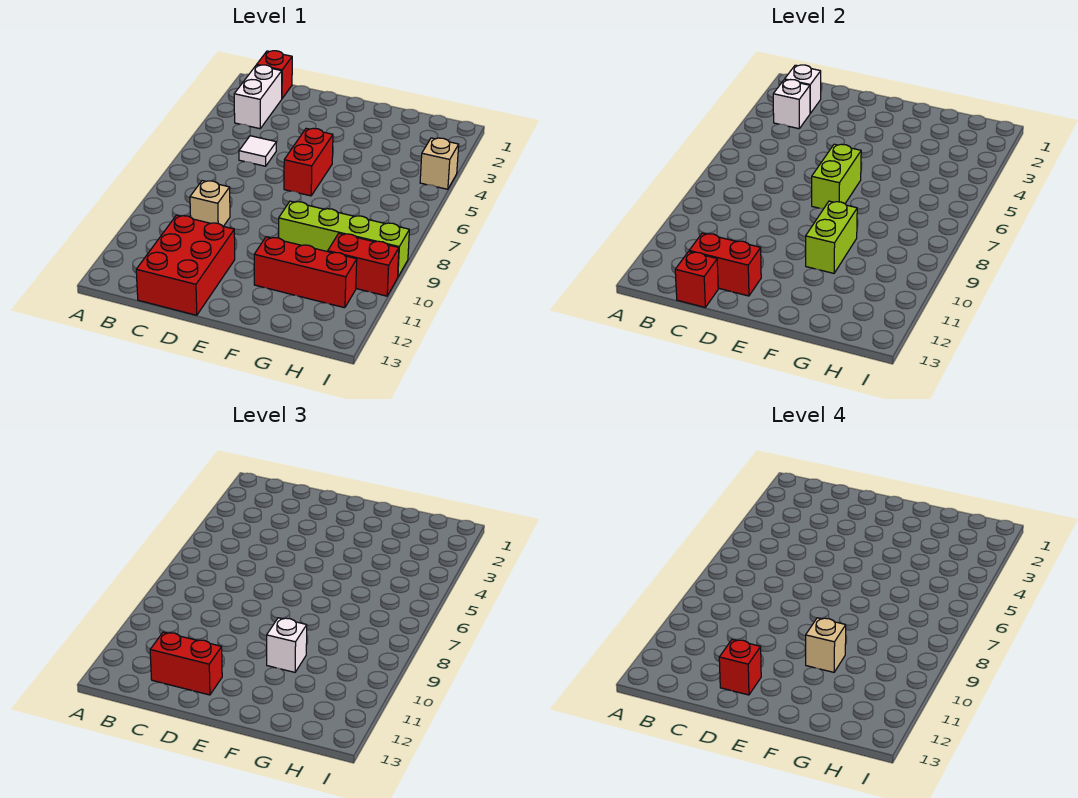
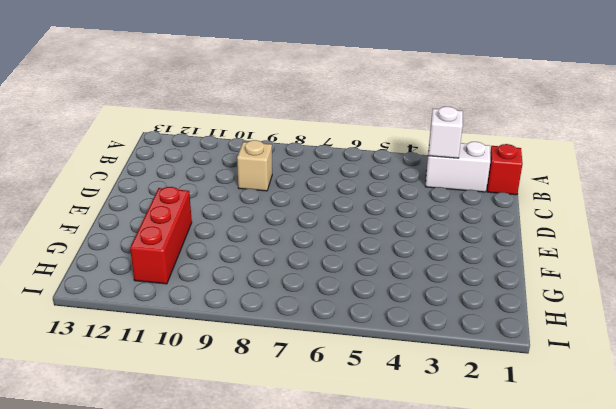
none -> white 1x1 tile [239,136,276,166]
none -> red 2x3 brick [136,215,235,315]
none -> red 1x2 brick [284,128,333,196]

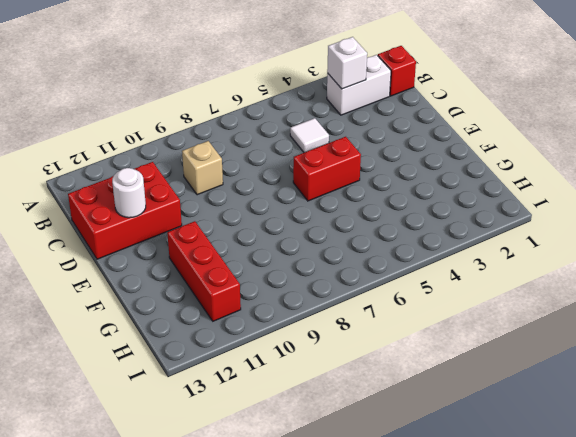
white 1x1 round brick [112,168,146,218] -> red 1x2 brick [689,233,761,296]
none -> lime 1x4 brick [279,201,409,276]
none -> red 1x2 brick [328,233,399,296]
none -> tan 1x1 brick [420,138,459,189]

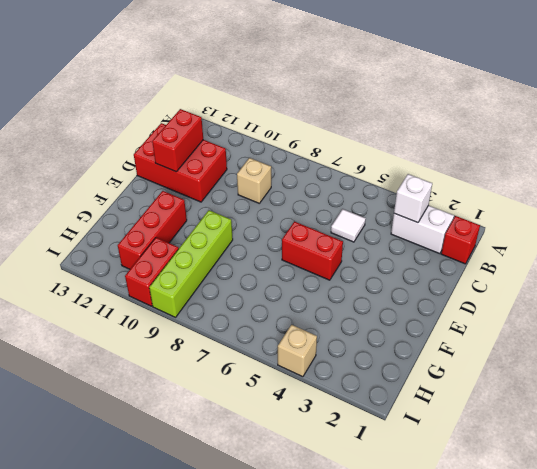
none -> white 1x1 brick [785,65,821,113]
none -> red 1x1 brick [675,252,718,307]
none -> lime 1x2 brick [812,144,861,209]

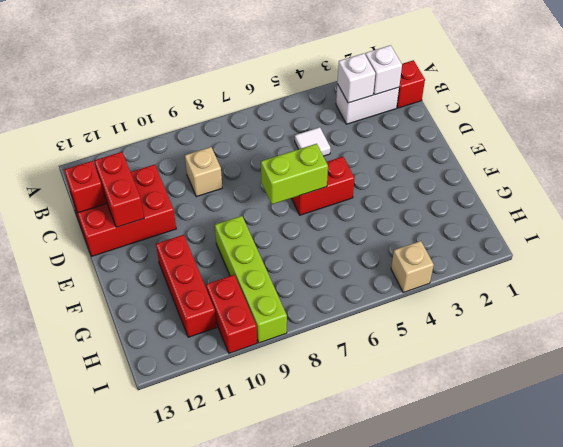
none -> lime 1x2 brick [806,201,857,273]
none -> red 1x2 brick [150,632,222,695]
none -> white 1x1 brick [267,618,307,672]

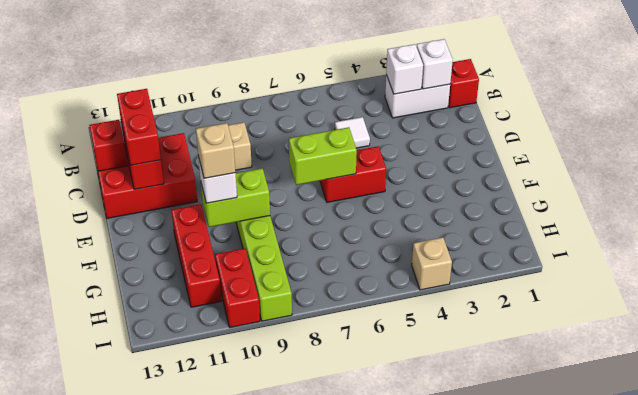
none -> red 1x1 brick [719,639,761,695]

